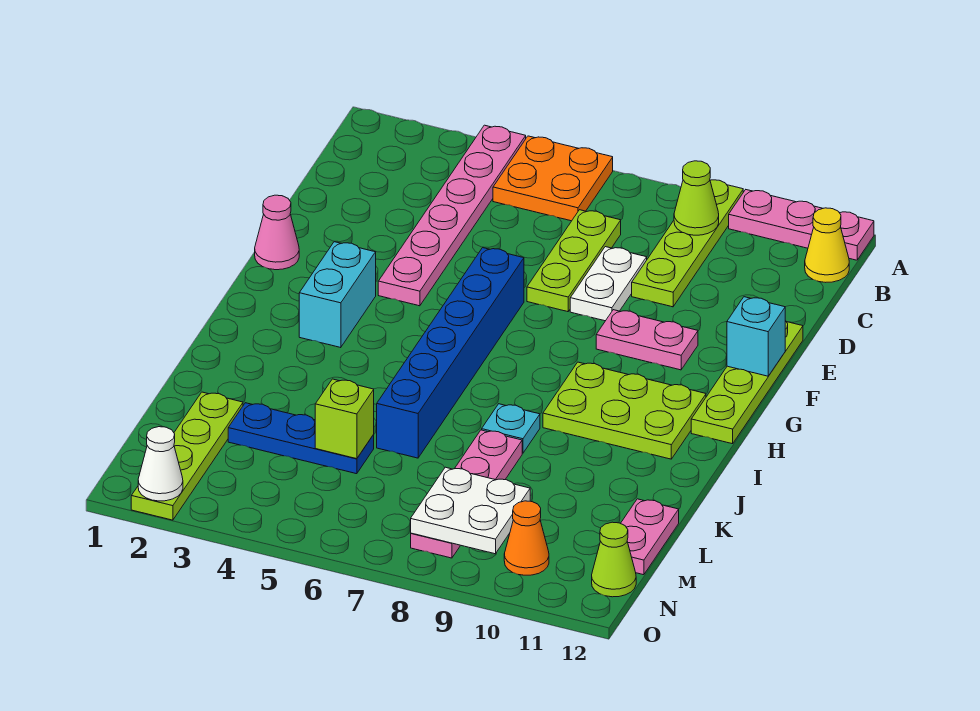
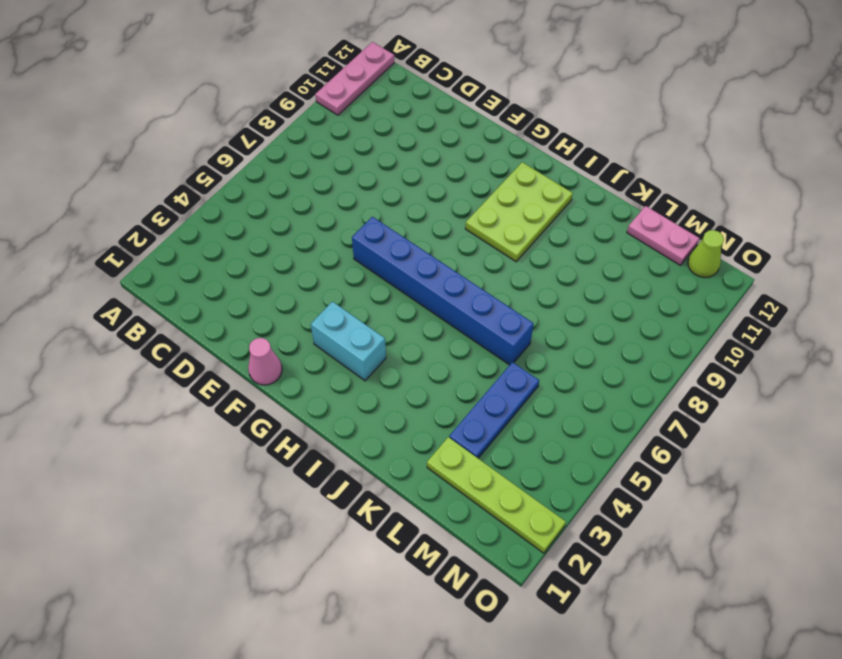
none -> pink 1x6 plate [378,125,526,306]
none -> orange 2x2 plate [493,136,613,221]
none -> lime 1x4 plate [632,180,743,307]

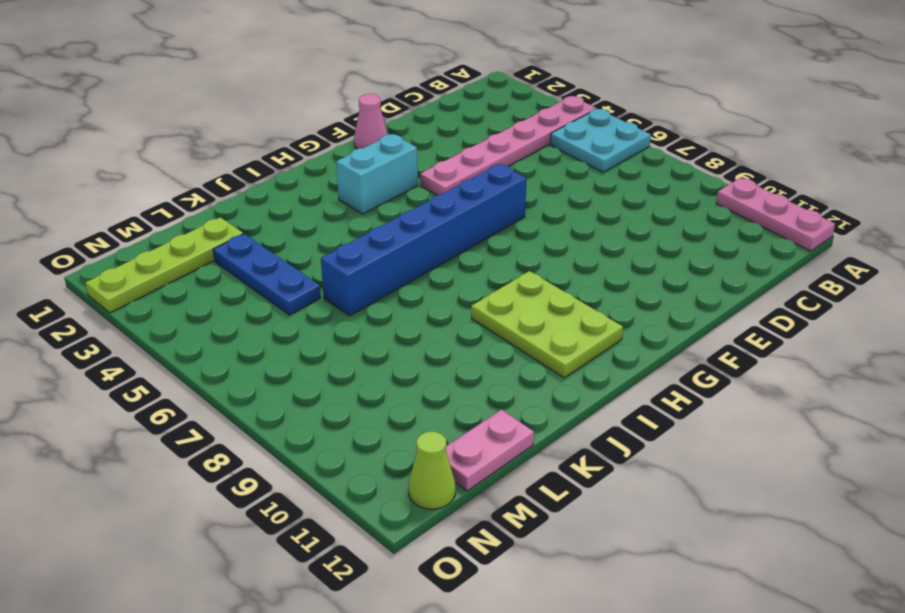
cyan 2x2 plate [550,109,651,172] -> orange 2x2 plate [493,136,613,221]
none -> lime 1x4 plate [632,180,743,307]
none -> yellow 1x1 cone [805,208,849,282]
none -> lime 1x3 plate [527,210,621,312]

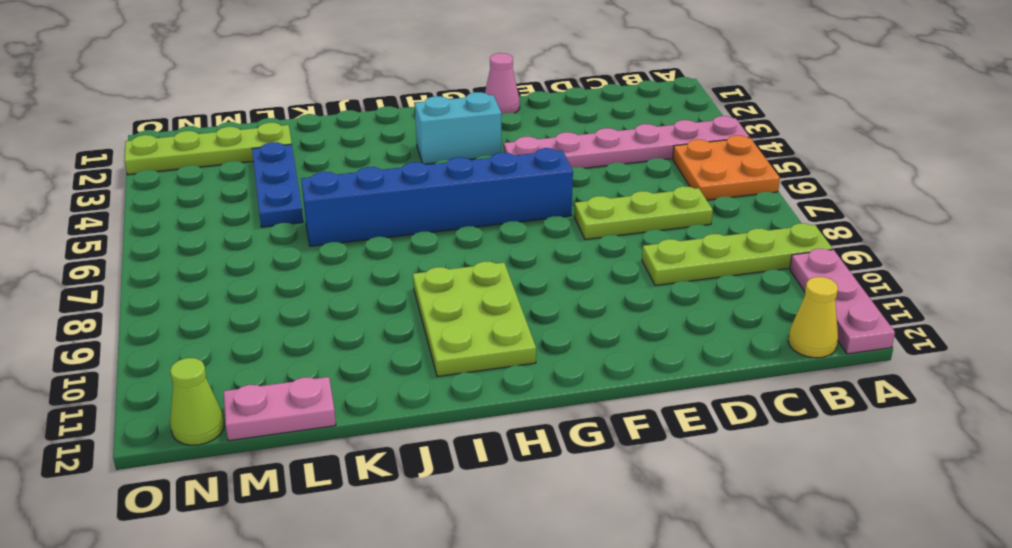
none -> white 1x2 plate [570,247,647,321]
none -> lime 1x4 plate [691,321,803,444]
none -> pink 1x2 plate [596,310,698,370]

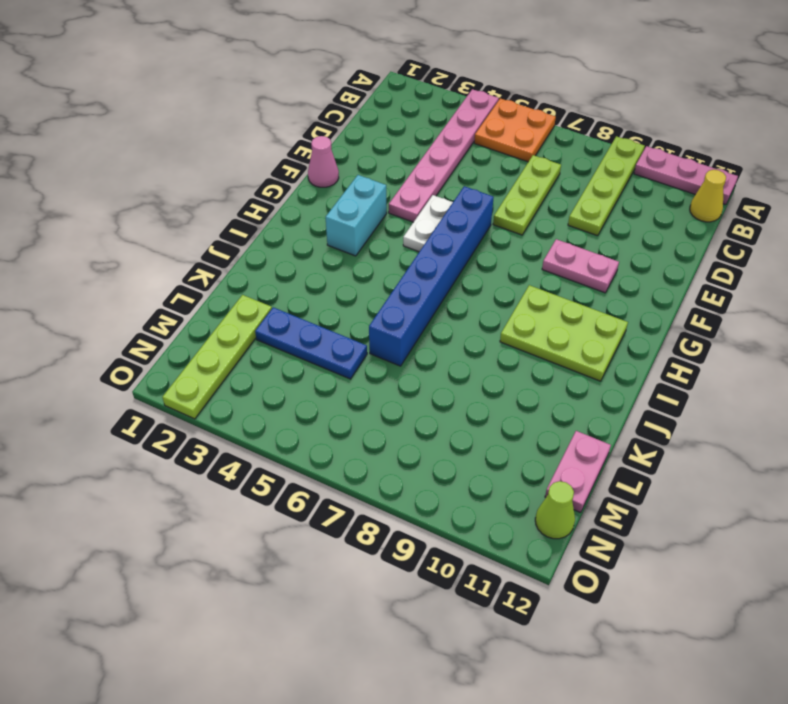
white 1x2 plate [403,195,453,252] -> white 1x2 plate moved to [570,247,647,321]
none -> lime 1x4 plate [691,321,803,444]
none -> cyan 1x1 plate [482,404,540,453]
none -> pink 1x4 plate [411,430,522,558]

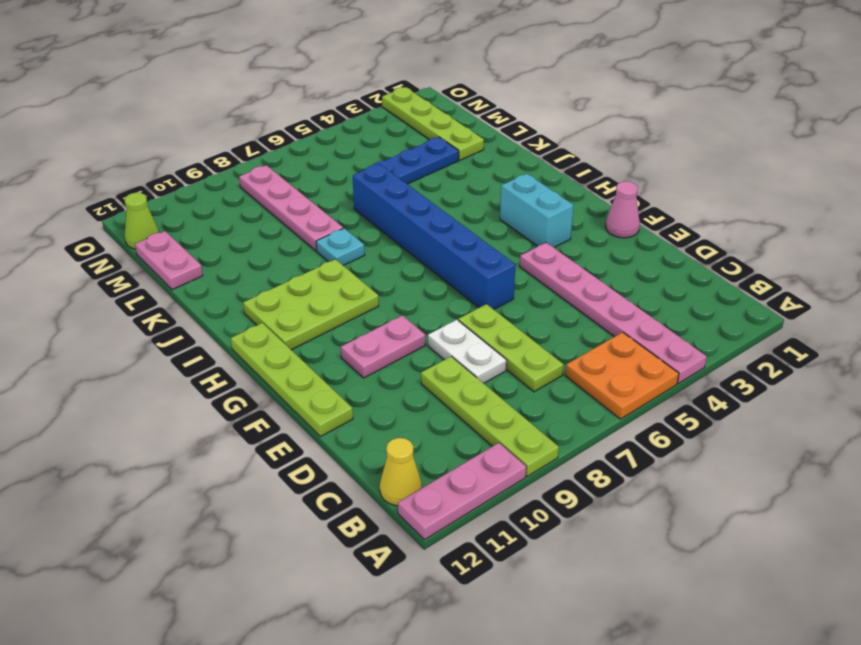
none -> orange 1x1 cone [504,501,549,575]
none -> lime 1x1 cone [674,161,719,235]
none -> cyan 1x1 brick [727,297,785,376]

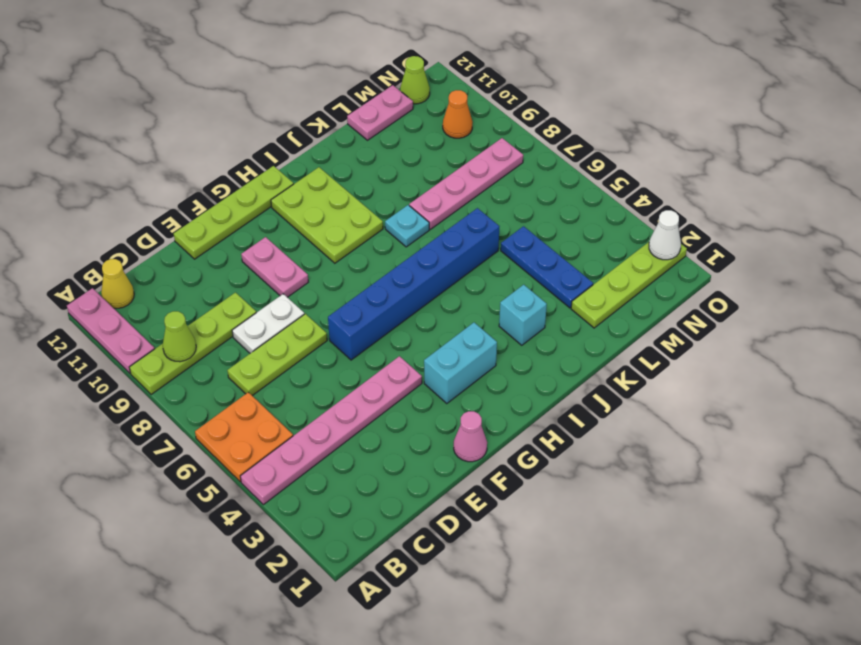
cyan 1x1 brick [499,285,547,345] -> cyan 1x1 brick moved to [727,297,785,376]
none -> lime 1x1 brick [315,379,374,459]
none -> white 2x2 plate [411,467,530,554]

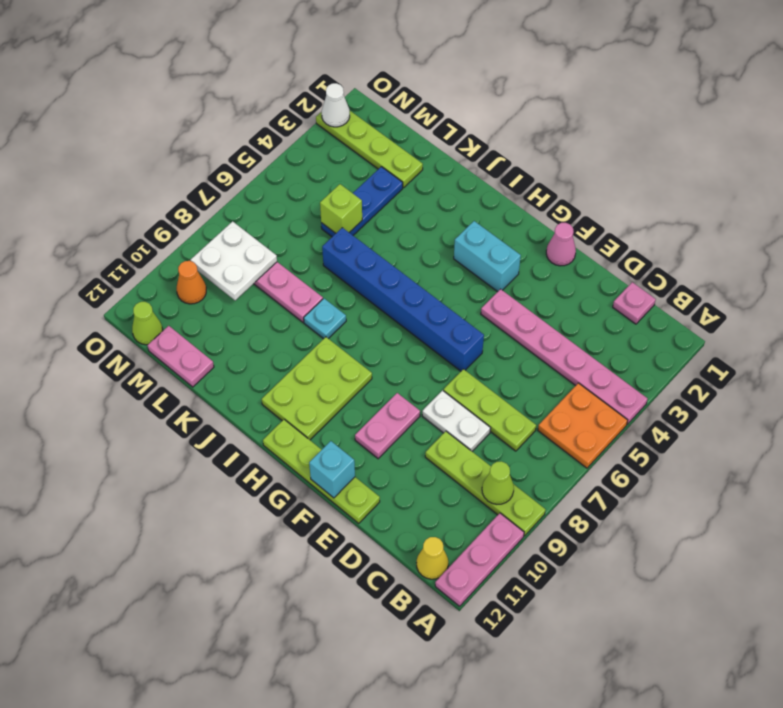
pink 1x1 plate [613,282,656,324] -> none

